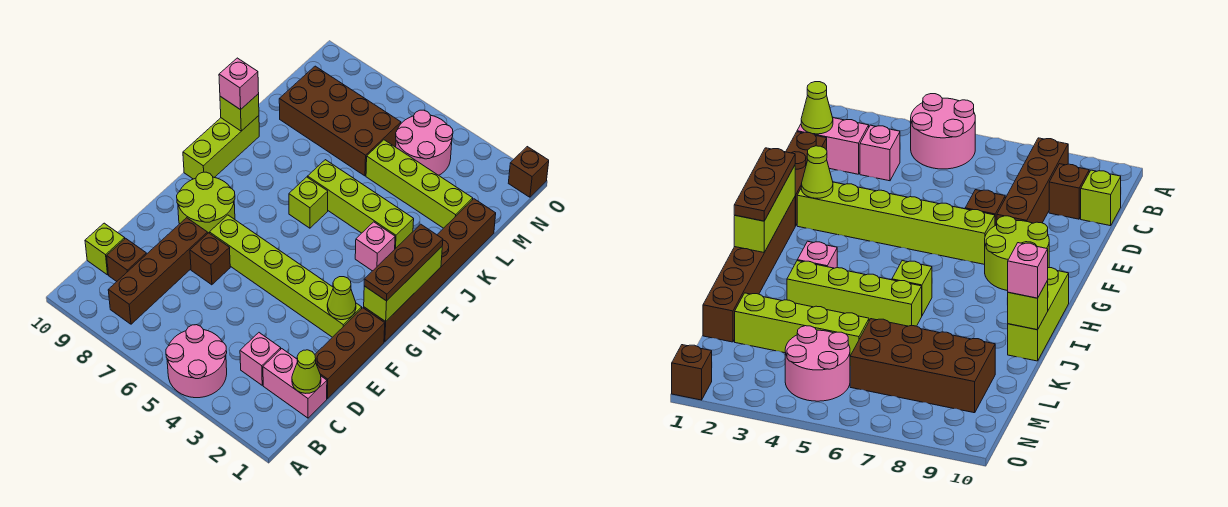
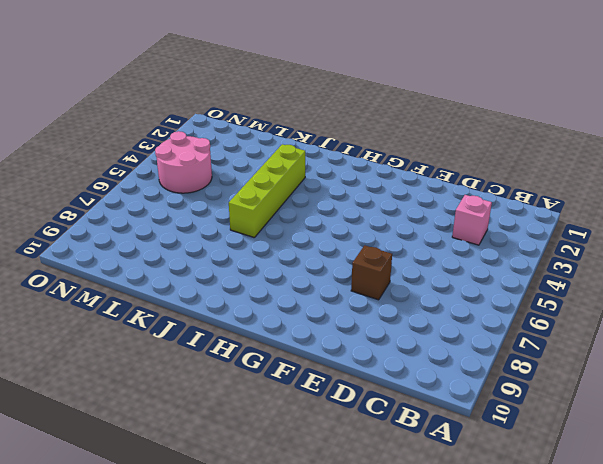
none -> pink 2x2 round brick [166,325,227,398]
none -> brown 1x4 brick [108,218,208,324]
none -> pink 1x2 brick [263,349,327,418]

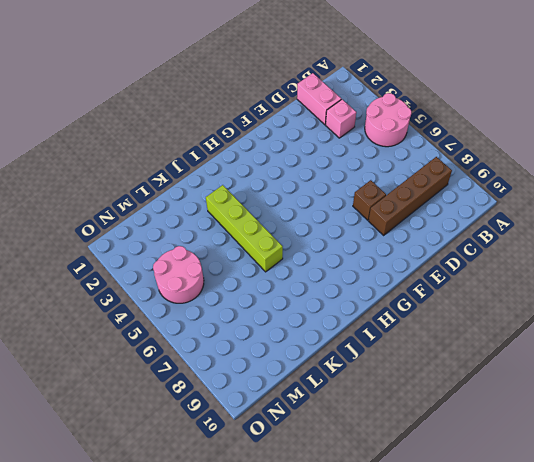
none -> brown 1x1 brick [107,238,146,281]
none -> lime 1x1 brick [85,223,125,275]
none -> brown 1x3 brick [315,308,385,399]

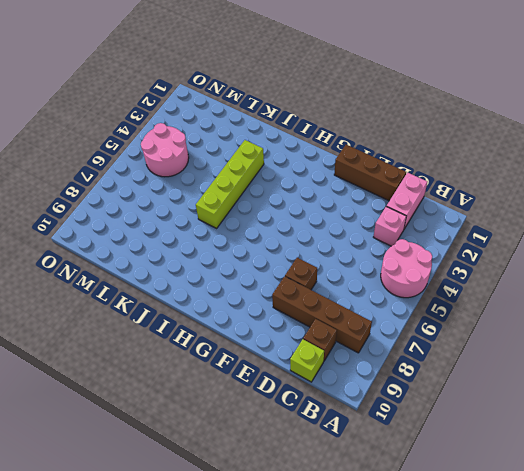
none -> lime 1x6 brick [209,215,362,337]
none -> lime 2x2 round brick [177,172,235,233]
none -> brown 1x6 brick [364,199,496,342]

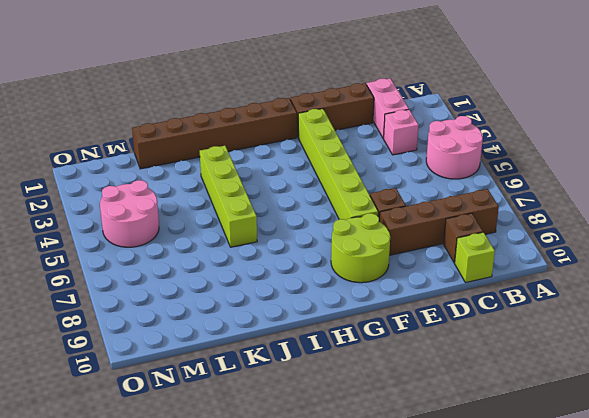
none -> lime 1x3 brick [183,116,259,179]
none -> pink 1x1 brick [355,222,395,271]
none -> lime 1x1 brick [289,177,328,228]

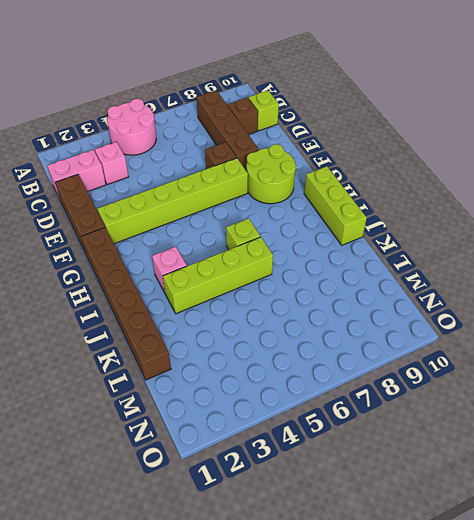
none -> lime 1x4 brick [366,140,473,228]
none -> brown 2x4 brick [279,66,401,176]
none -> pink 2x2 round brick [396,110,453,175]

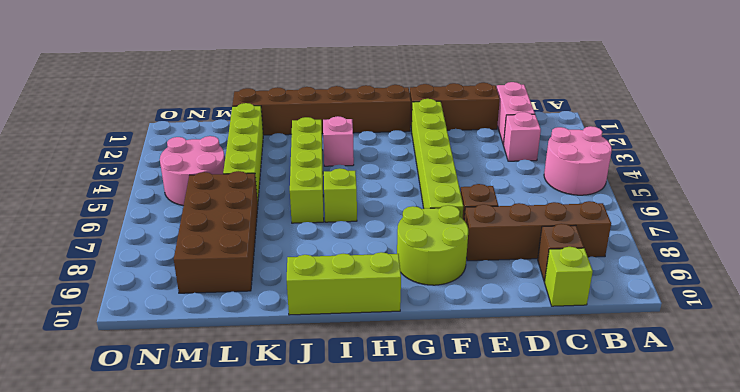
none -> brown 1x1 brick [508,147,549,197]
none -> lime 1x1 cone [292,350,321,393]
none -> lime 1x1 cone [327,277,356,320]

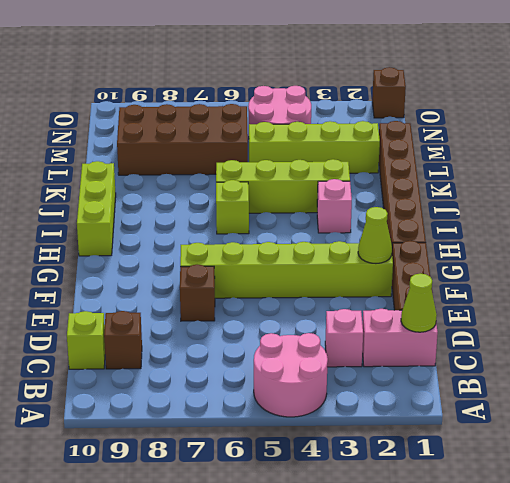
none -> brown 1x4 brick [108,218,208,324]
none -> lime 2x2 round brick [177,172,235,233]
none -> lime 1x3 brick [364,247,442,322]

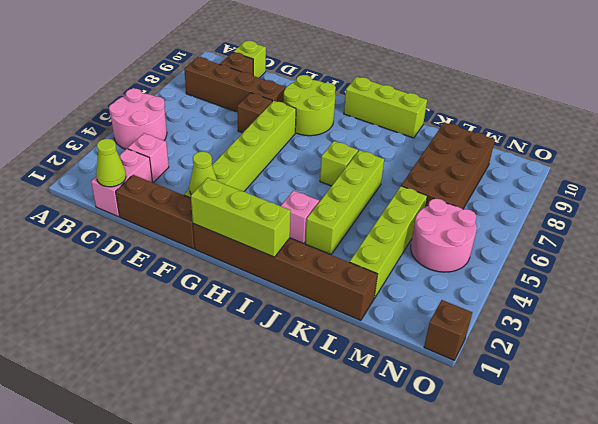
none -> lime 1x1 brick [220,94,259,131]
none -> brown 1x3 plate [364,224,443,301]
none -> pink 1x1 brick [219,58,259,110]

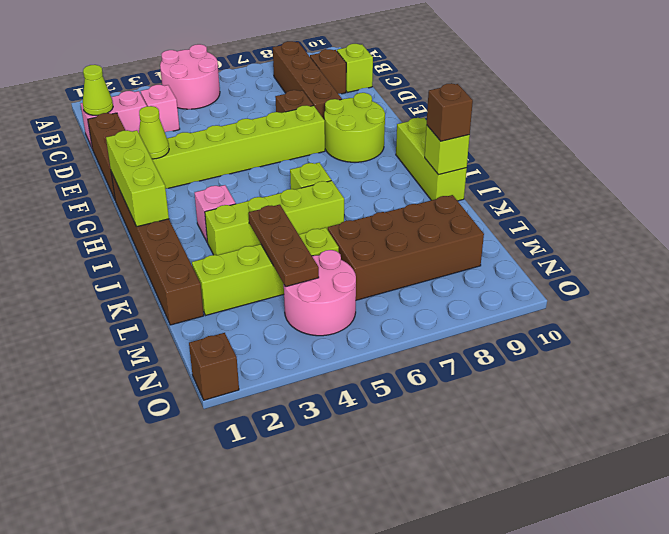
brown 1x1 brick [427,83,473,141] -> pink 1x1 brick [219,58,259,110]
brown 1x3 plate [248,205,319,287] -> brown 1x3 plate moved to [364,224,443,301]

